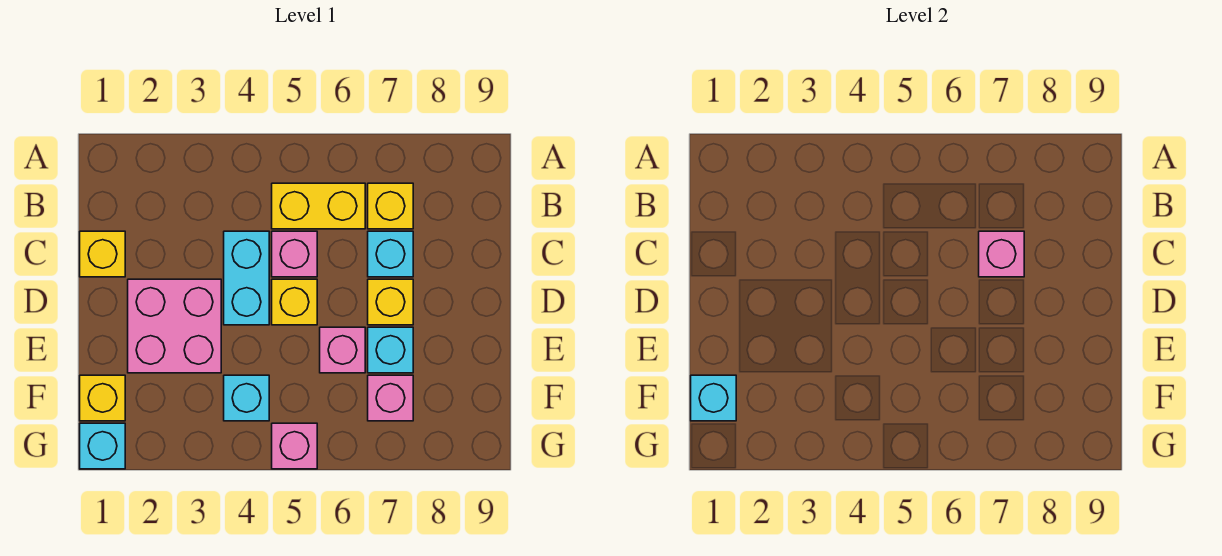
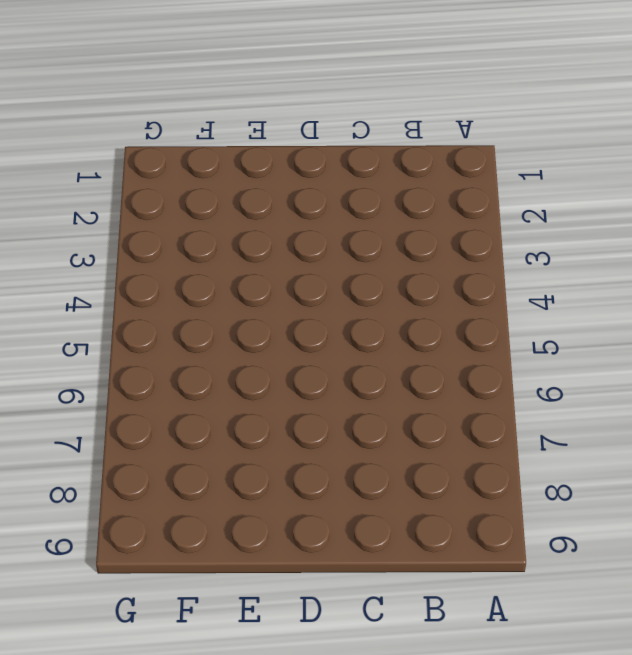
none -> yellow 1x2 brick [272,183,365,229]
none -> yellow 1x1 brick [368,183,413,229]
none -> yellow 1x1 brick [80,231,125,277]

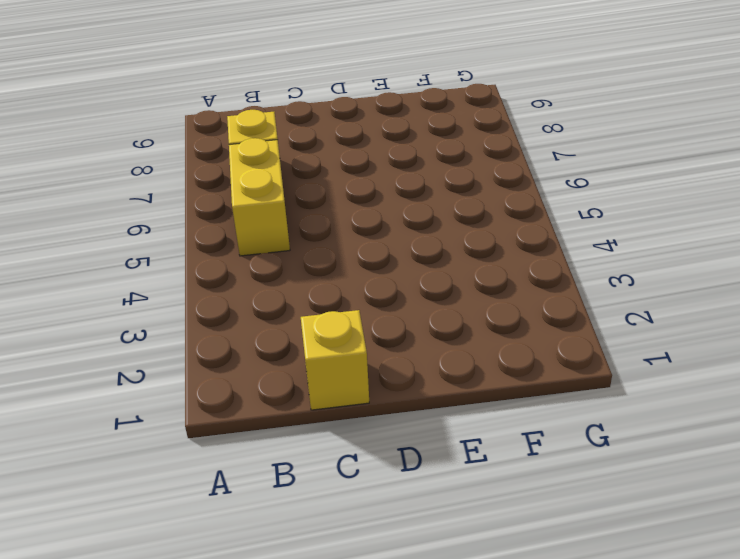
none -> cyan 1x2 brick [224,231,269,325]
none -> pink 1x1 brick [272,231,317,277]
none -> cyan 1x1 brick [368,231,413,277]

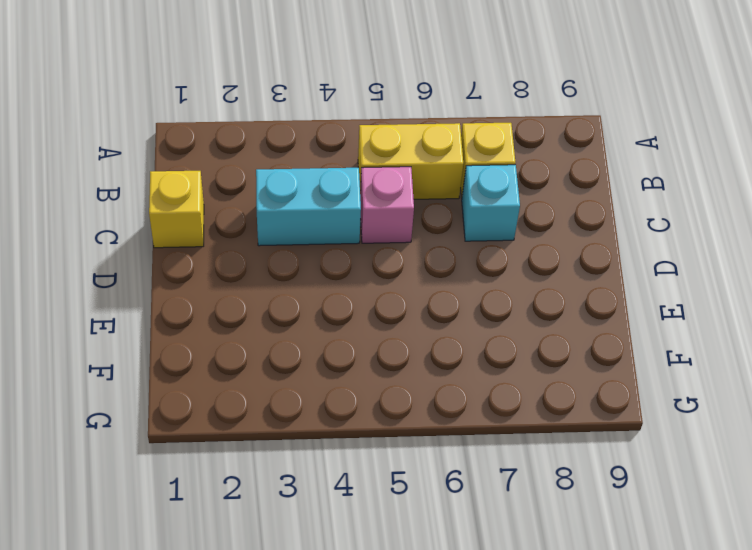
cyan 1x2 brick [256,168,361,246] -> cyan 1x2 brick turned to [224,231,269,325]
none -> pink 2x2 brick [128,279,221,373]
none -> yellow 1x1 brick [272,279,317,325]
none -> yellow 1x1 brick [368,279,413,325]

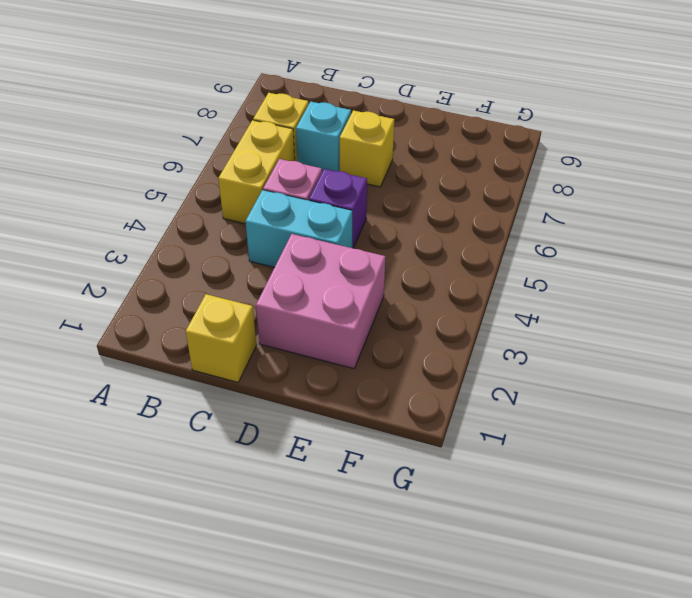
purple 1x1 brick [309,169,367,248] -> yellow 1x1 brick [272,279,317,325]
none -> pink 1x1 brick [320,327,365,373]
none -> cyan 1x1 brick [368,327,413,373]
none -> yellow 1x1 brick [80,375,125,421]

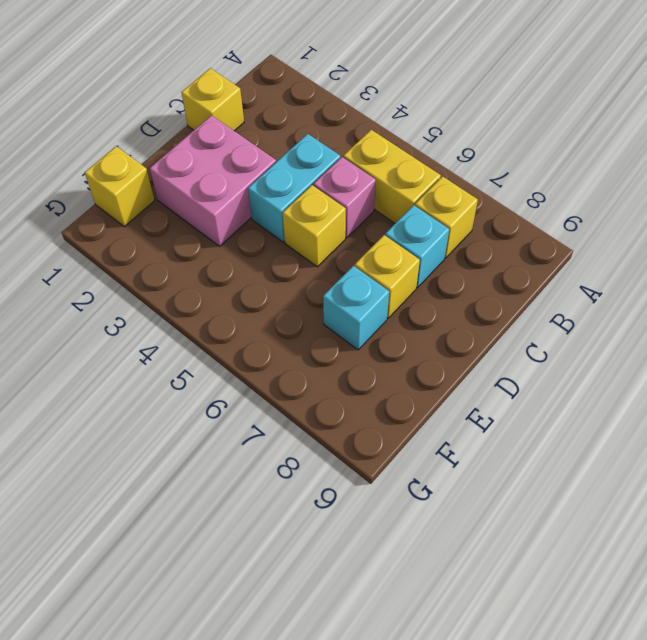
none -> pink 1x1 brick [320,327,365,373]
none -> cyan 1x1 brick [224,375,269,421]
none -> pink 1x1 brick [368,375,413,421]

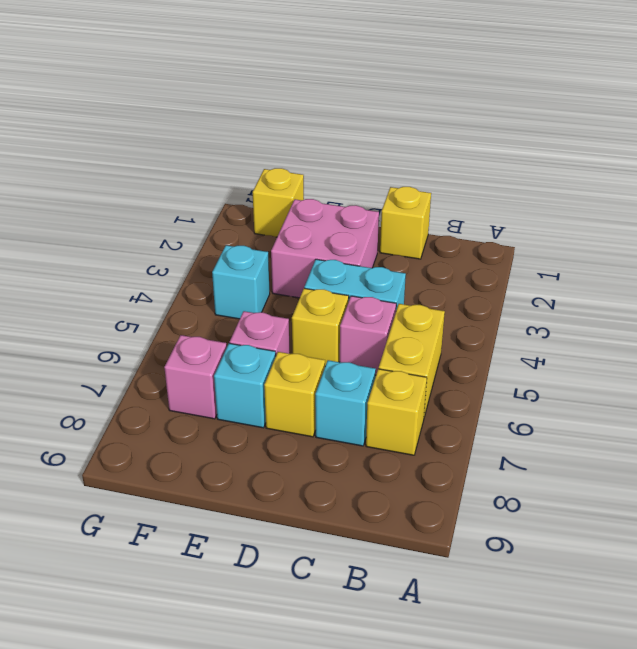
none -> cyan 1x1 brick [80,423,125,469]
none -> pink 1x1 brick [272,423,317,469]
none -> pink 1x1 brick [979,231,1024,277]

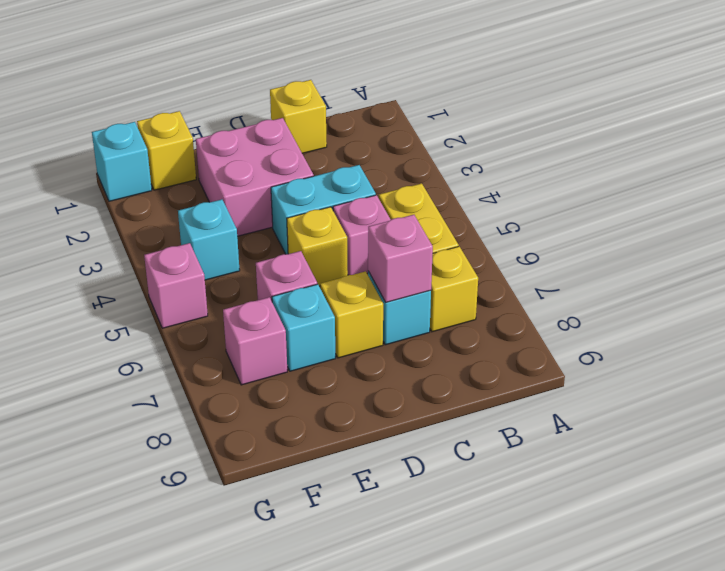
none -> cyan 1x1 brick [691,375,736,421]

